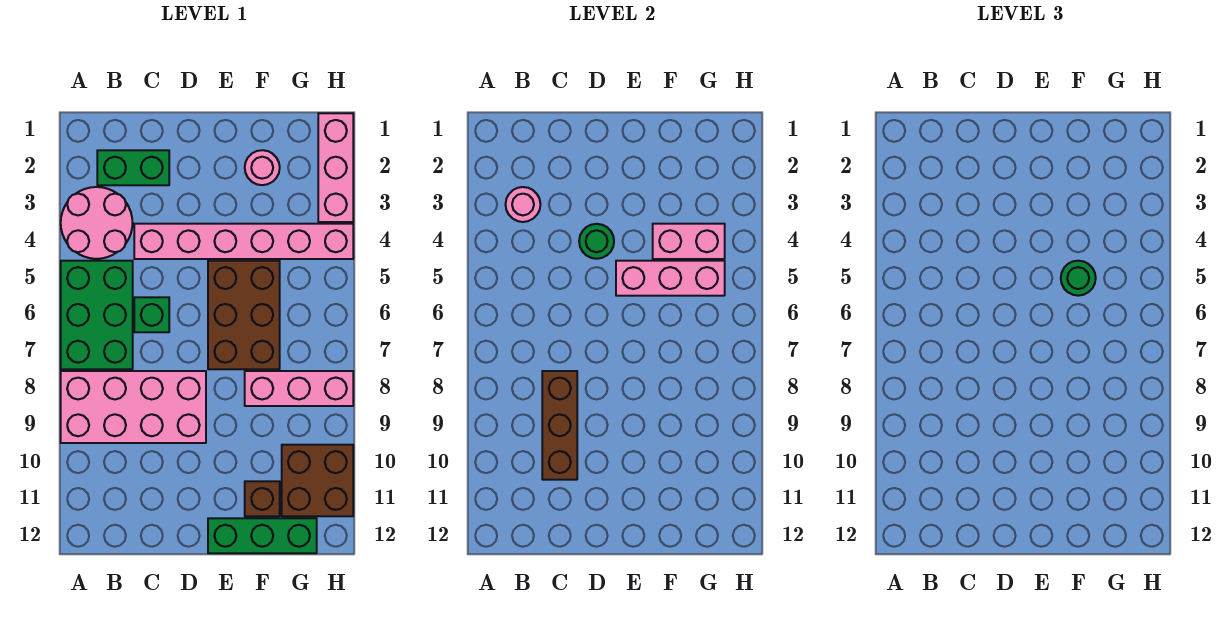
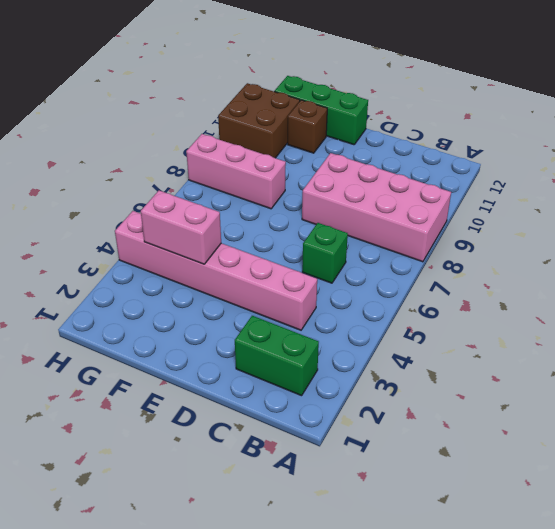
none -> pink 2x2 round brick [61,187,132,259]
none -> green 2x3 brick [61,261,133,369]
none -> brown 2x3 brick [208,261,280,369]

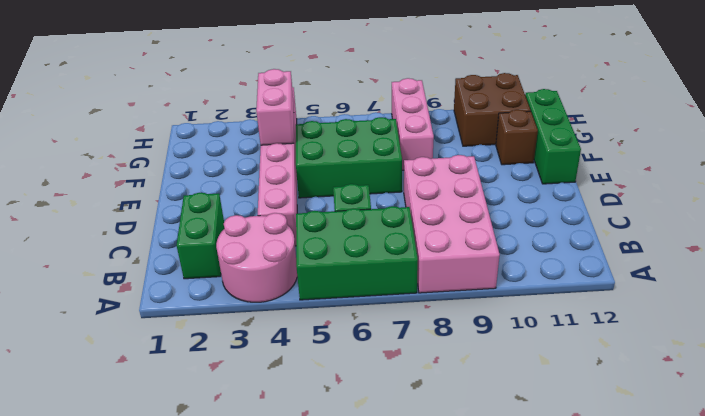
green 2x3 brick [296,117,402,198] -> brown 2x3 brick [208,261,280,369]
none -> pink 1x1 round brick [245,150,280,185]
none -> pink 1x3 brick [318,113,353,222]
none -> pink 1x1 round brick [506,187,540,222]

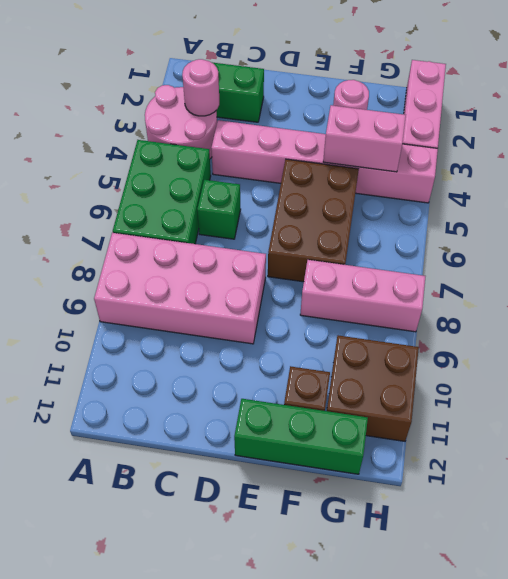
none -> brown 1x3 brick [542,371,577,480]
none -> green 1x1 round brick [579,224,614,259]
none -> pink 1x3 brick [616,261,725,296]

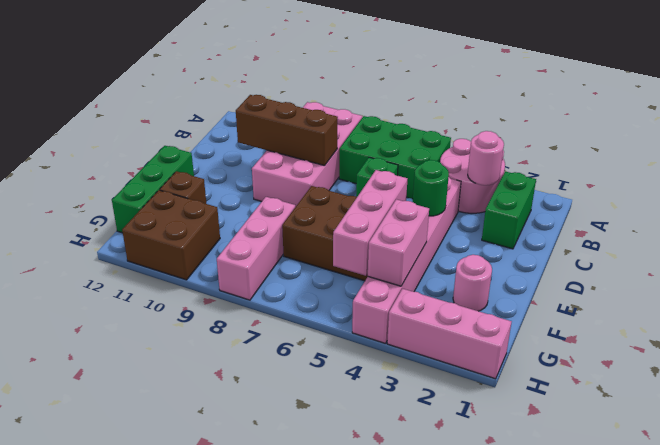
none -> green 1x1 round brick [1061,261,1096,296]

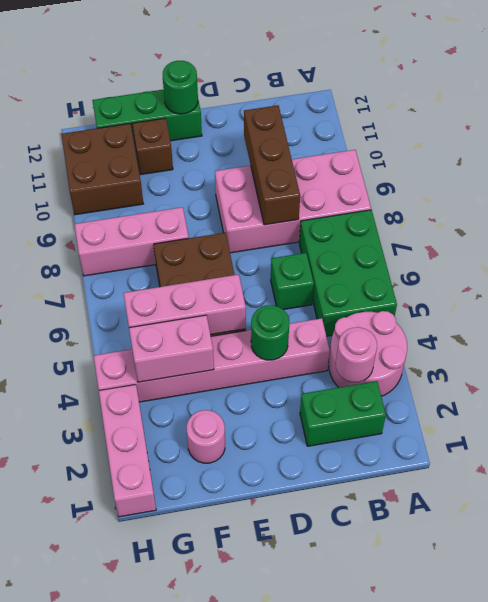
green 1x1 round brick [163,61,198,114] -> green 1x1 round brick moved to [1061,261,1096,296]

